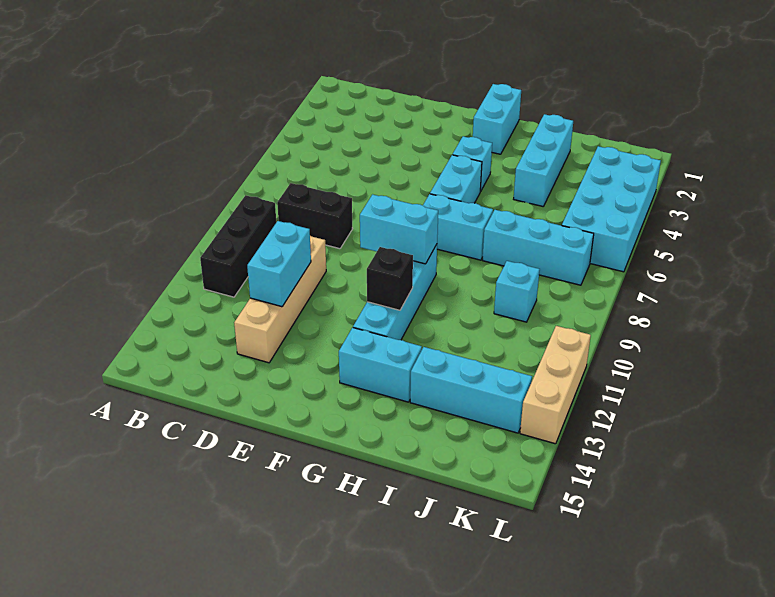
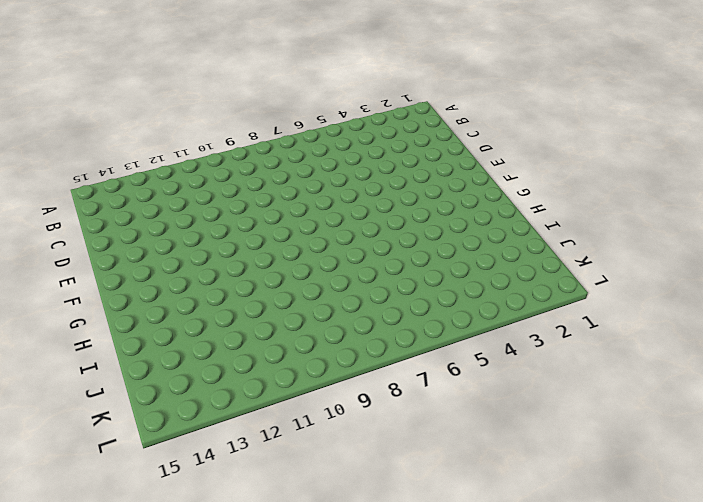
none -> black 1x3 brick [200,195,276,297]
none -> black 1x2 brick [277,183,353,249]
none -> tan 1x4 brick [234,236,326,363]

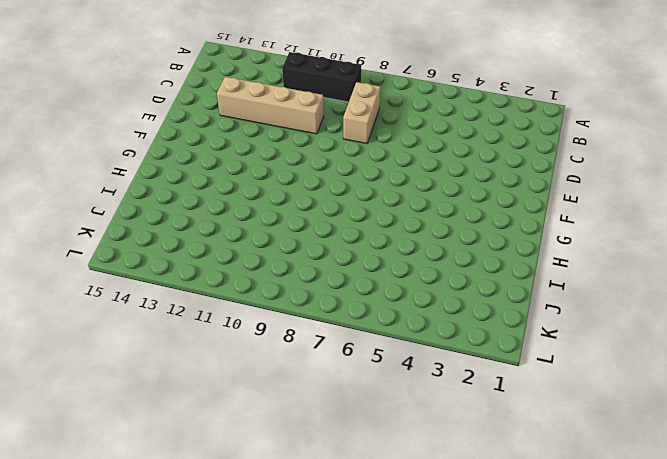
tan 1x2 brick [343,82,380,144] -> black 1x2 brick [277,183,353,249]
none -> cyan 1x2 brick [473,84,521,154]
none -> cyan 1x1 brick [453,136,492,191]
none -> cyan 1x2 brick [430,155,482,203]

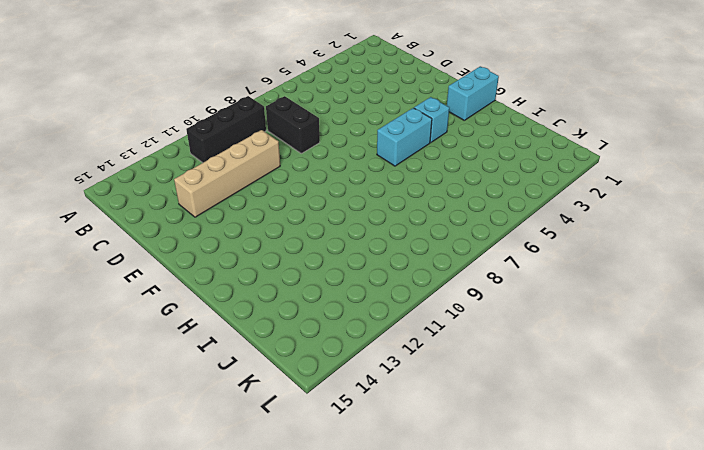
none -> cyan 1x2 brick [423,194,493,260]
none -> cyan 1x4 brick [353,244,437,340]
none -> cyan 1x2 brick [339,328,422,402]

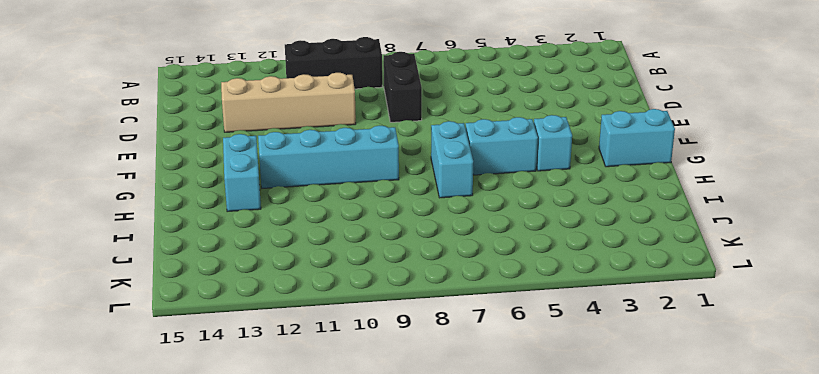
none -> cyan 1x3 brick [514,114,573,206]
none -> cyan 1x3 brick [483,210,594,285]
none -> cyan 1x3 brick [410,347,532,433]

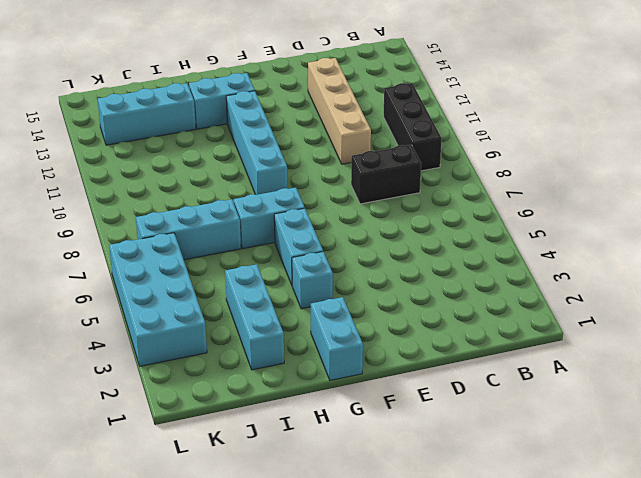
none -> cyan 1x1 brick [494,261,540,322]
none -> tan 1x3 brick [520,326,591,444]
none -> cyan 1x2 brick [247,221,311,307]

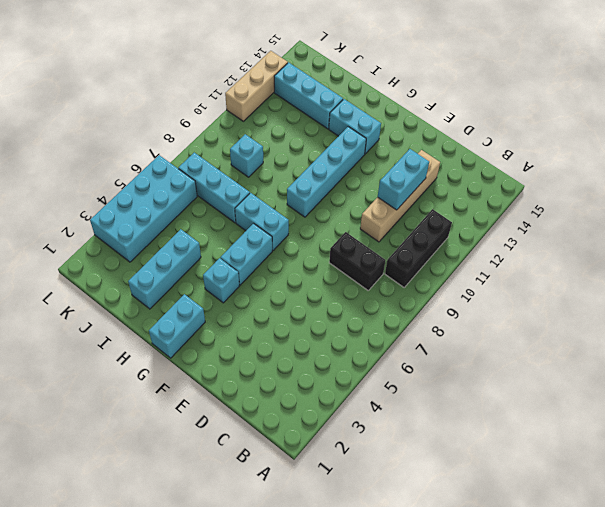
none -> cyan 1x2 brick [360,194,438,264]
none -> black 1x1 brick [367,247,413,310]

